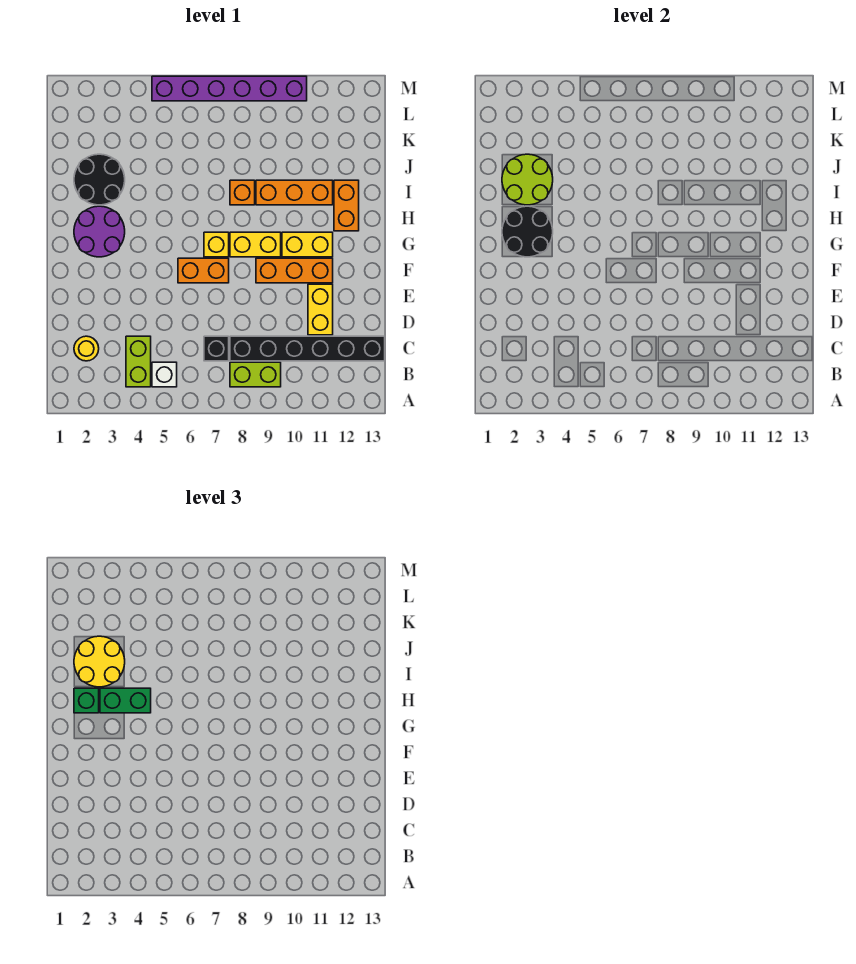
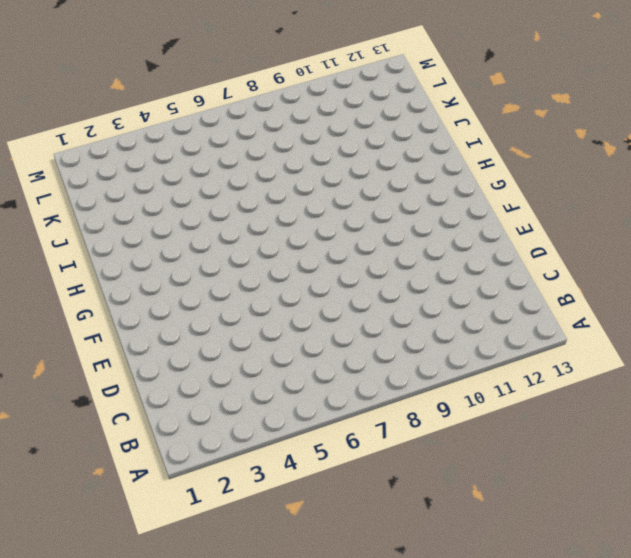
none -> lime 1x2 brick [126,336,151,387]
none -> white 1x1 brick [152,362,177,387]
none -> lime 1x2 brick [230,362,281,387]

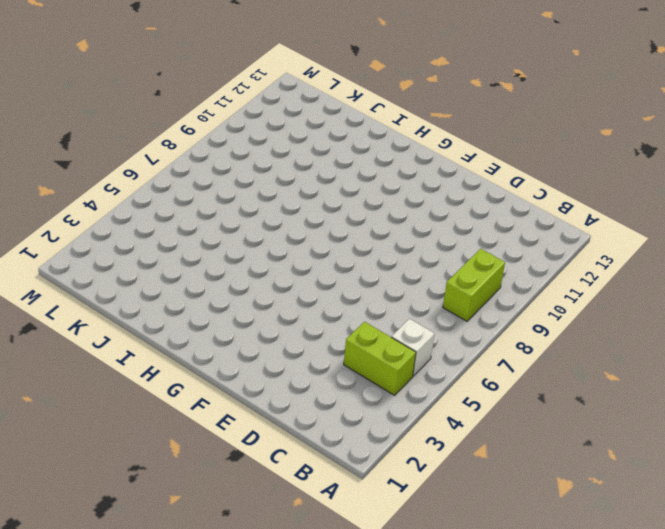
none -> yellow 1x1 round brick [74,336,99,361]
none -> black 1x1 brick [204,336,229,361]
none -> black 1x6 brick [230,336,385,361]

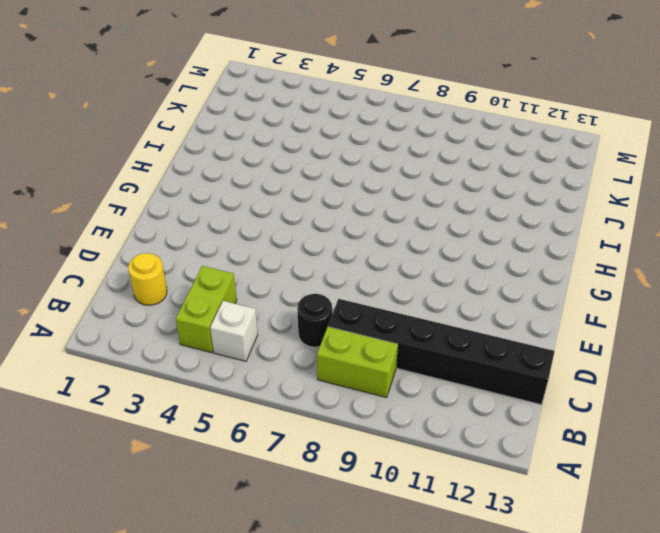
black 1x1 round brick [297,294,332,347] -> black 1x1 brick [204,336,229,361]
none -> yellow 1x2 brick [308,284,333,335]
none -> orange 1x2 brick [178,258,229,283]
none -> orange 1x3 brick [256,258,333,283]

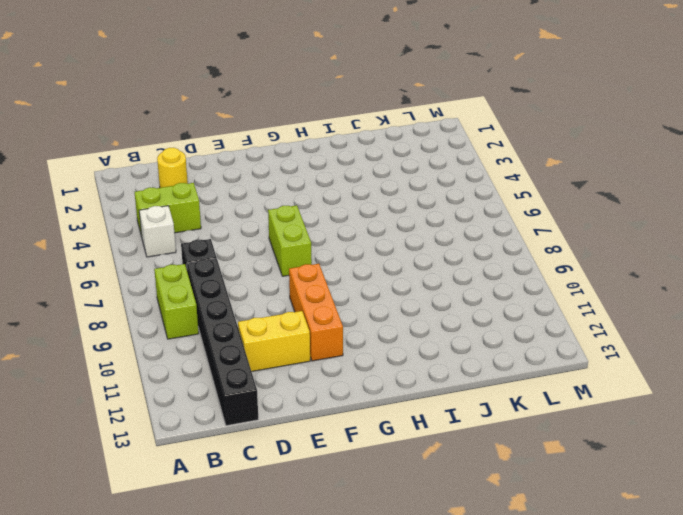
lime 1x2 brick [268,205,312,276] -> orange 1x2 brick [178,258,229,283]
none -> purple 2x2 round brick [74,206,125,257]
none -> yellow 1x1 brick [204,232,229,257]
none -> yellow 1x2 brick [230,232,281,257]

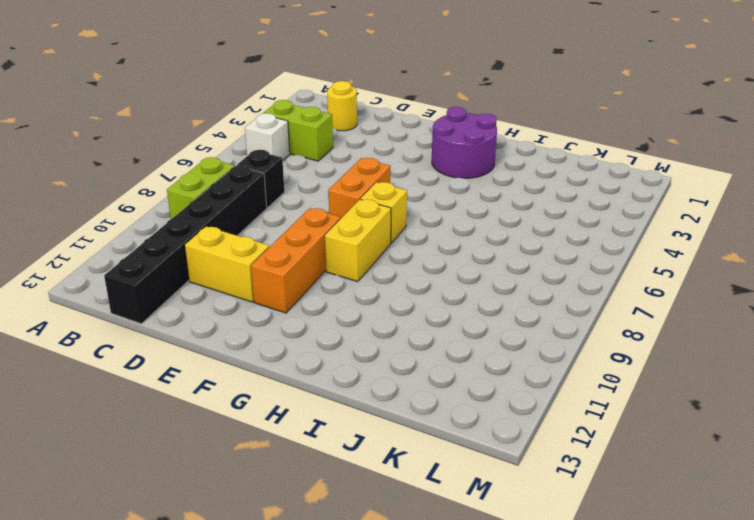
none -> yellow 1x2 brick [282,232,333,257]
none -> orange 1x2 brick [334,180,359,231]
none -> black 2x2 round brick [74,154,125,205]

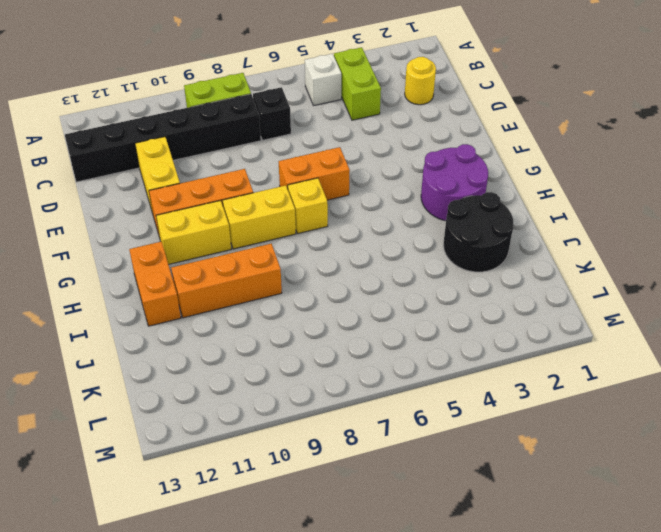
none -> orange 1x1 brick [230,180,255,205]
none -> purple 1x6 brick [152,76,307,101]
none -> black 2x2 round brick [502,206,553,257]

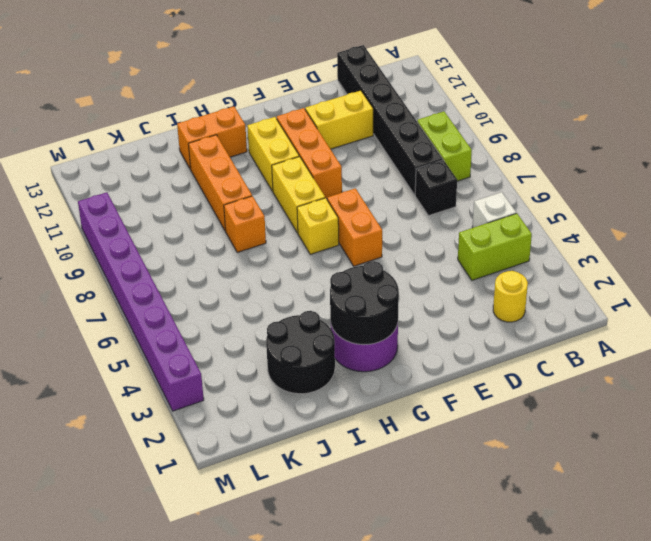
purple 1x8 brick [78,192,204,411] -> purple 1x6 brick [152,76,307,101]
none -> lime 2x2 round brick [502,154,553,205]
none -> green 1x1 brick [74,688,99,713]
none -> green 1x2 brick [100,688,151,713]

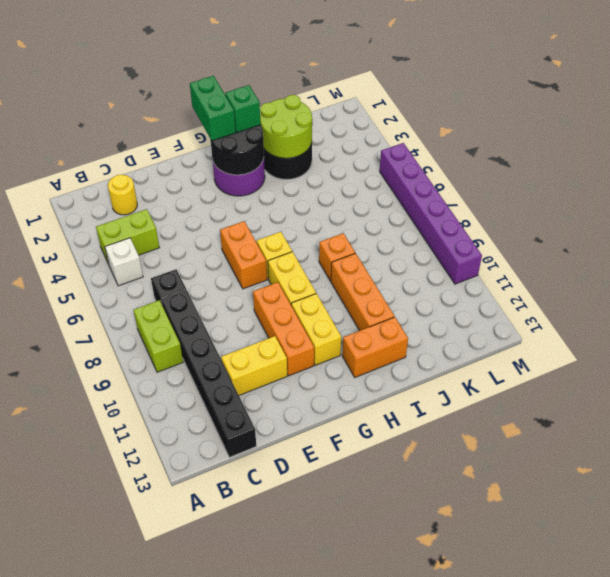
green 1x2 brick [190,76,236,141] -> green 1x2 brick moved to [100,688,151,713]
none -> yellow 2x2 round brick [74,636,125,687]

